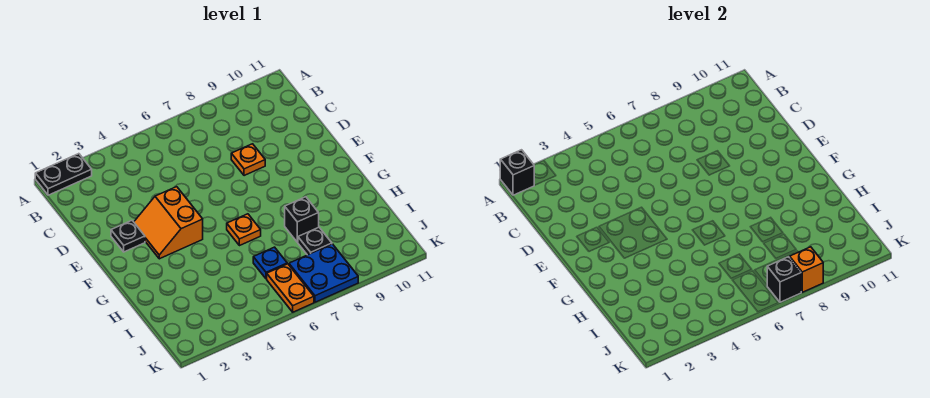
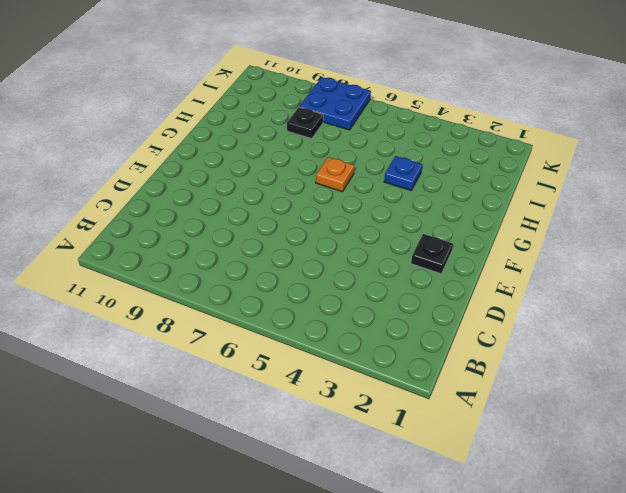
blue 1x1 plate [384,156,422,191] -> blue 1x1 plate moved to [253,247,287,279]
none -> black 1x2 plate [35,154,92,195]
none -> orange 1x1 plate [231,144,265,176]
none -> orange 2x2 slope [134,187,203,259]

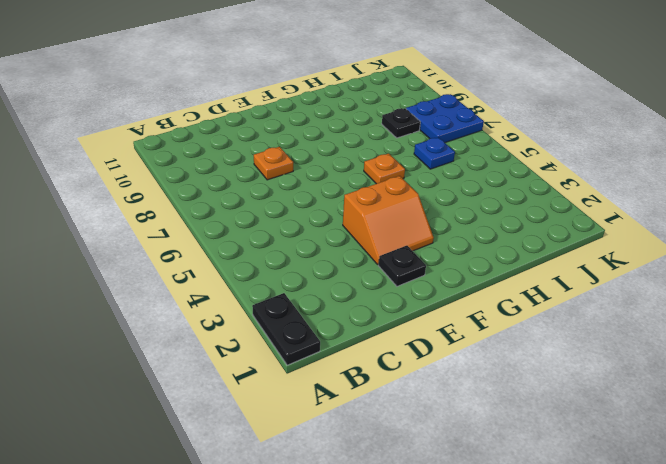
none -> black 1x1 brick [285,197,319,242]
none -> orange 1x2 plate [267,264,314,312]
none -> black 1x1 brick [500,150,534,195]

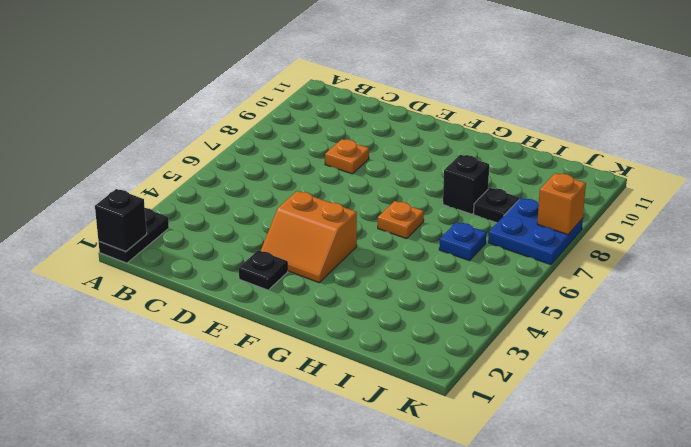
none -> orange 1x2 plate [267,264,314,312]
none -> black 1x1 brick [767,257,801,302]

